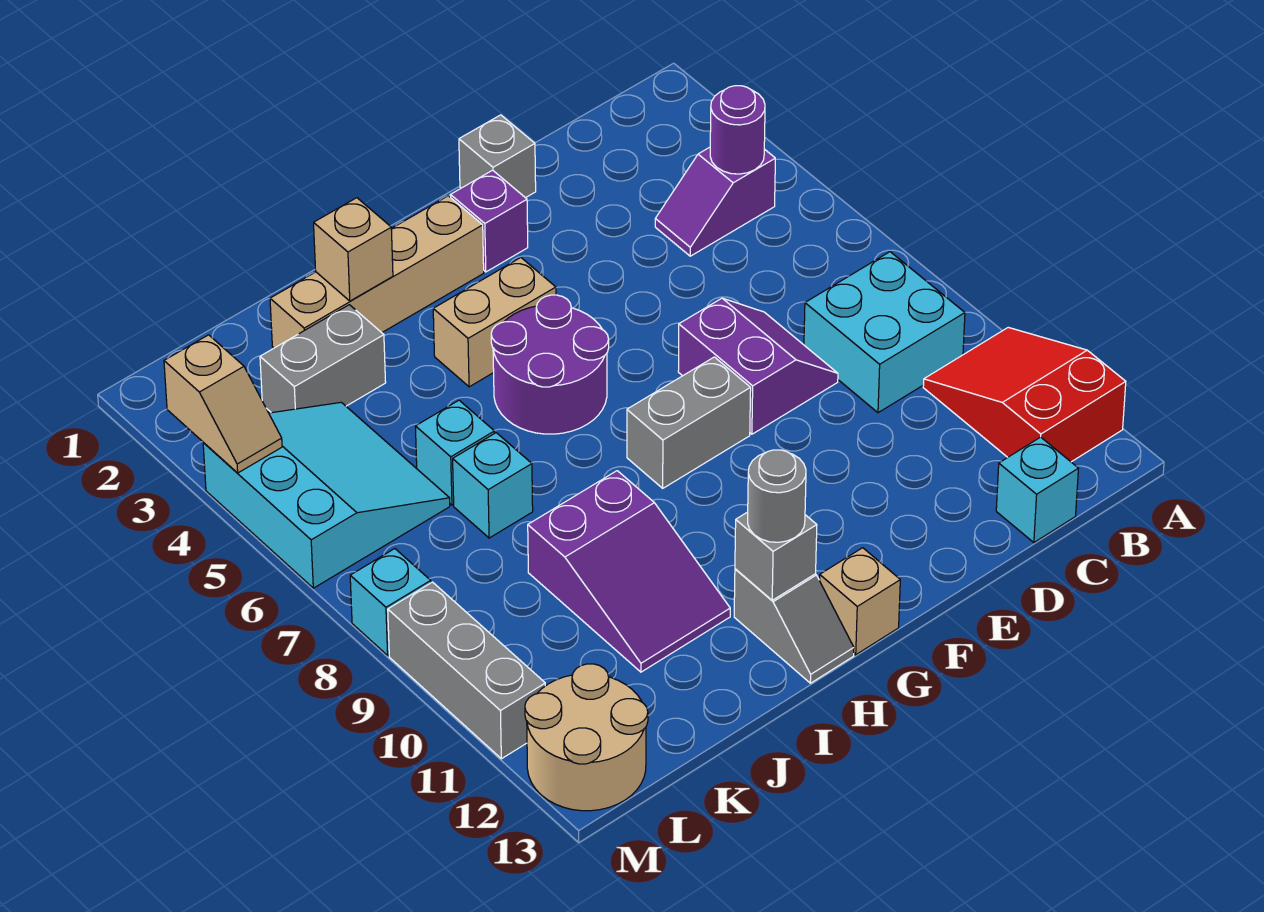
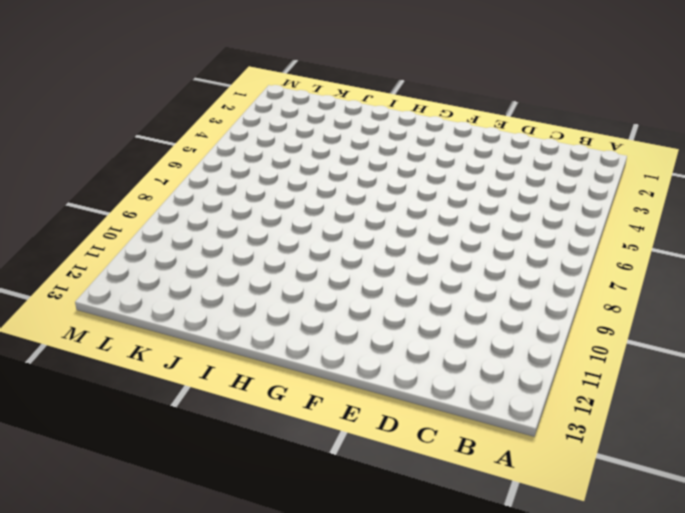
none -> red 2x3 slope [923,327,1126,462]
none -> purple 1x2 slope [655,147,775,256]
none -> cyan 2x2 brick [804,252,965,413]

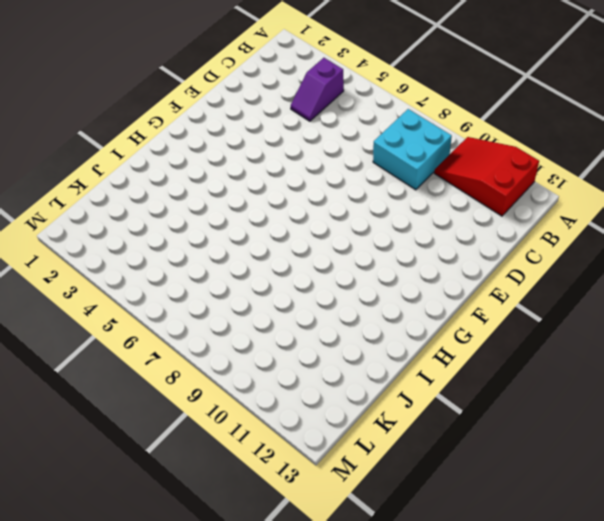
none -> cyan 1x1 brick [996,437,1078,543]
none -> purple 2x2 slope [678,298,838,434]
none -> grey 1x1 brick [459,115,536,198]

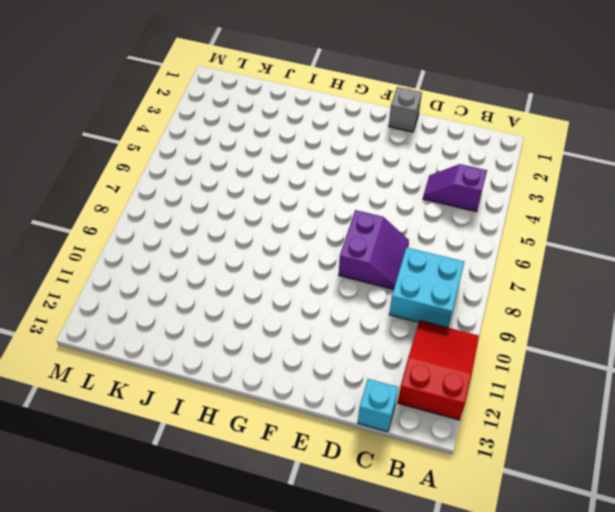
none -> purple 1x1 brick [450,170,528,272]
none -> grey 1x2 brick [627,357,751,488]
none -> tan 1x4 brick [270,196,484,348]

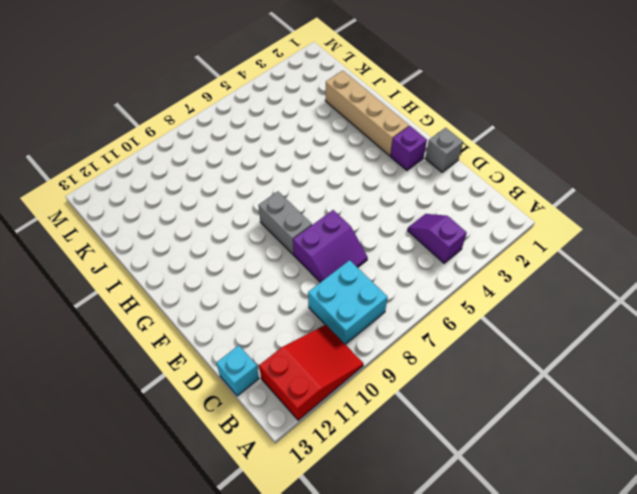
none -> tan 1x2 brick [433,258,556,387]
none -> purple 2x2 round brick [491,295,609,434]
none -> tan 1x1 brick [819,548,900,655]

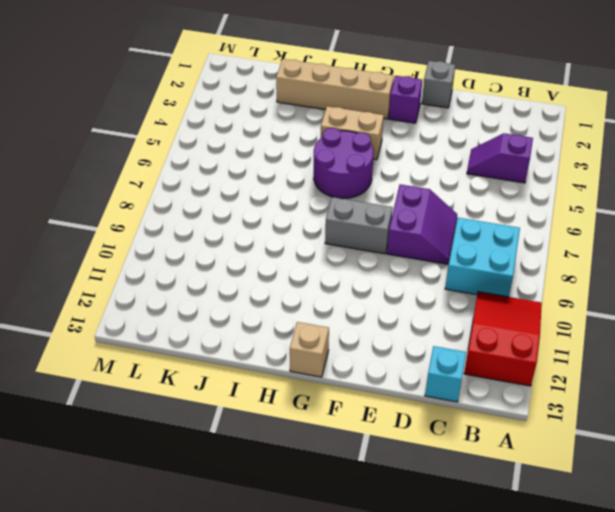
none -> grey 1x2 slope [734,569,854,683]
none -> purple 2x3 slope [528,471,730,672]
none -> grey 1x2 brick [260,305,386,413]

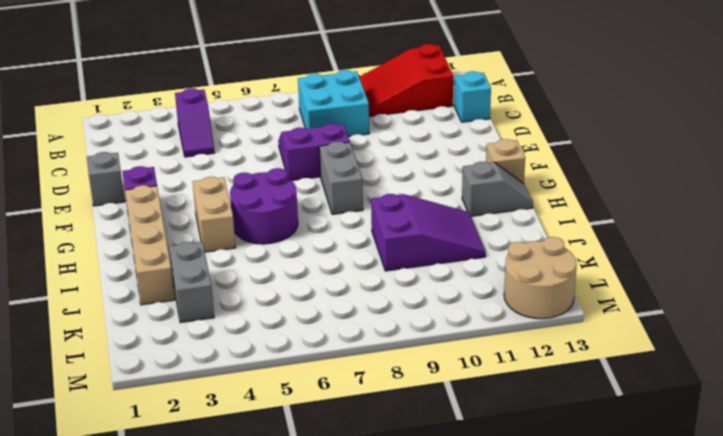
none -> cyan 1x1 brick [415,400,494,505]
none -> cyan 1x1 brick [453,433,533,538]
none -> cyan 3x3 slope [203,402,450,588]

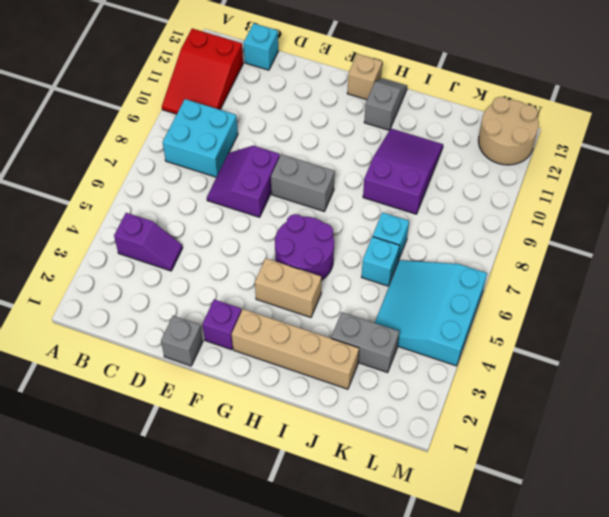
none -> cyan 1x1 brick [350,549,431,655]
none -> grey 1x3 brick [388,582,545,759]
none -> purple 1x1 round brick [710,86,765,174]

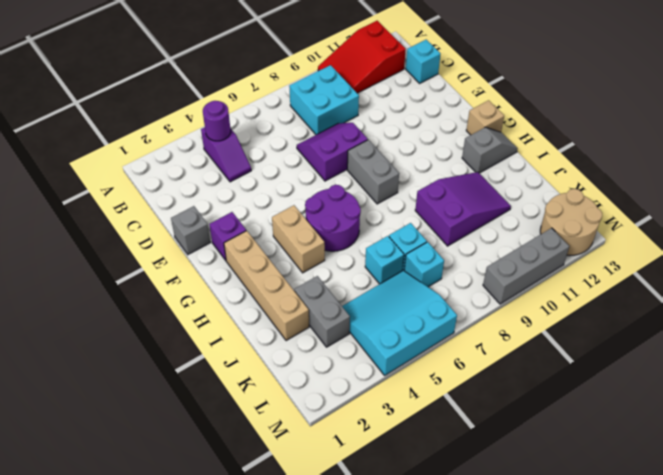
cyan 1x1 brick [404,242,444,287] -> cyan 1x1 brick moved to [350,549,431,655]
none -> grey 1x1 brick [735,512,817,600]
none -> tan 1x1 brick [314,198,393,301]
none -> tan 1x2 slope [164,335,282,473]

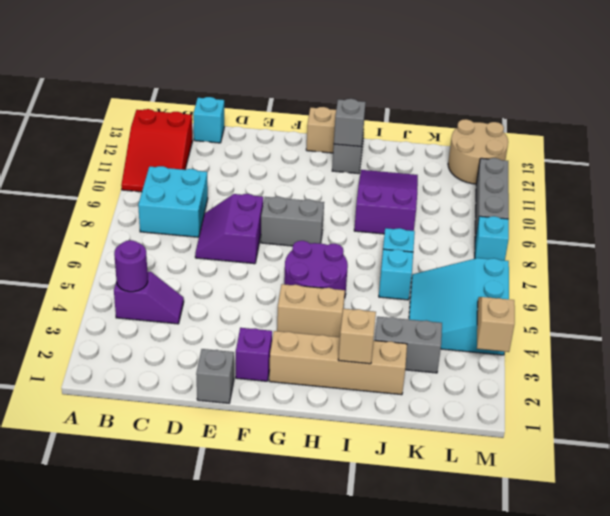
none -> grey 1x1 round brick [748,450,806,542]

